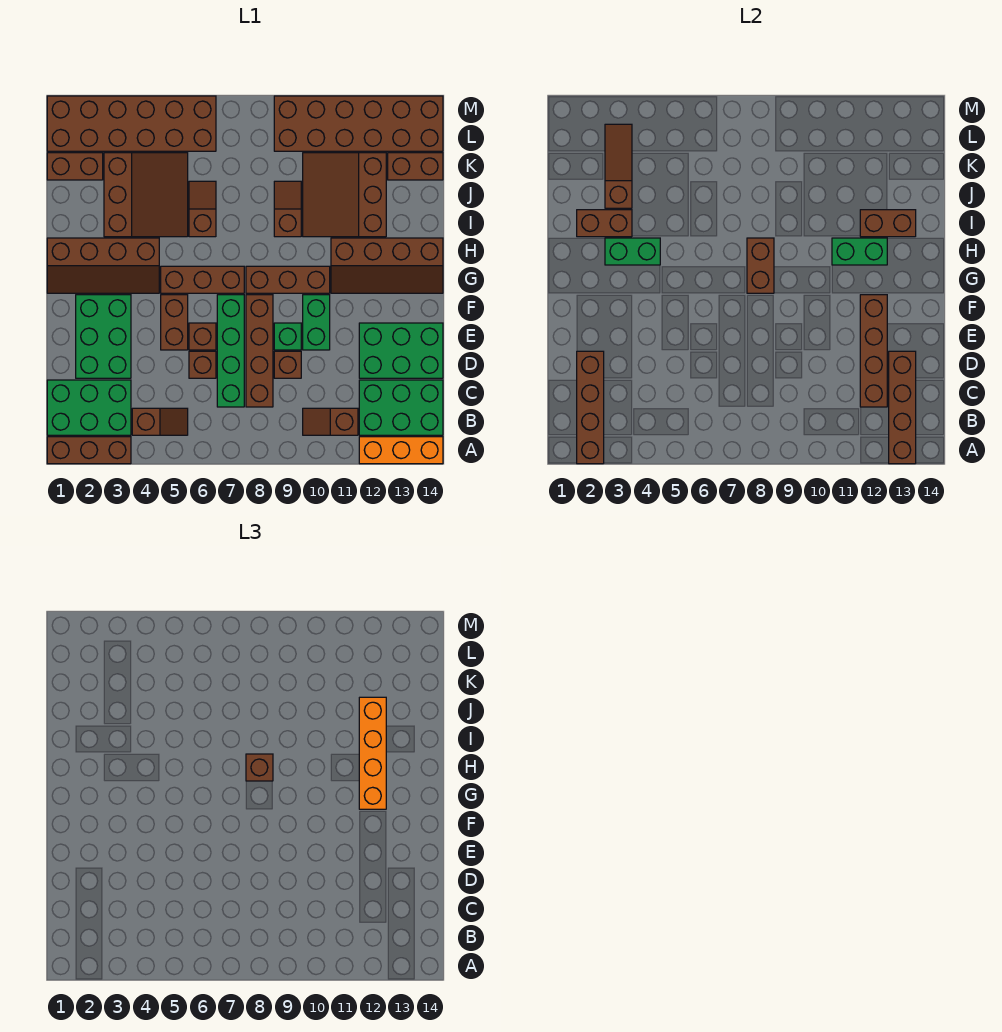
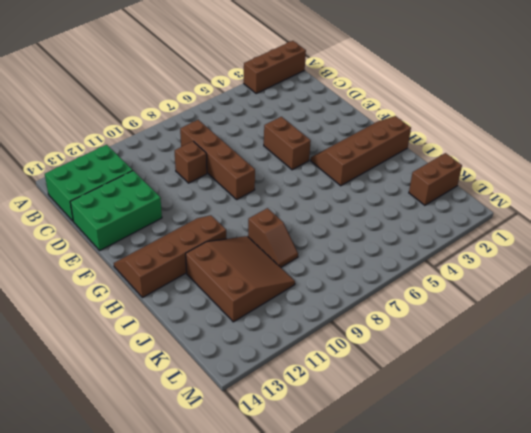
none -> orange 1x3 brick [359,437,443,464]
none -> green 2x3 brick [47,380,131,435]
none -> brown 1x2 slope [132,408,188,435]
none -> brown 1x2 slope [303,408,358,435]

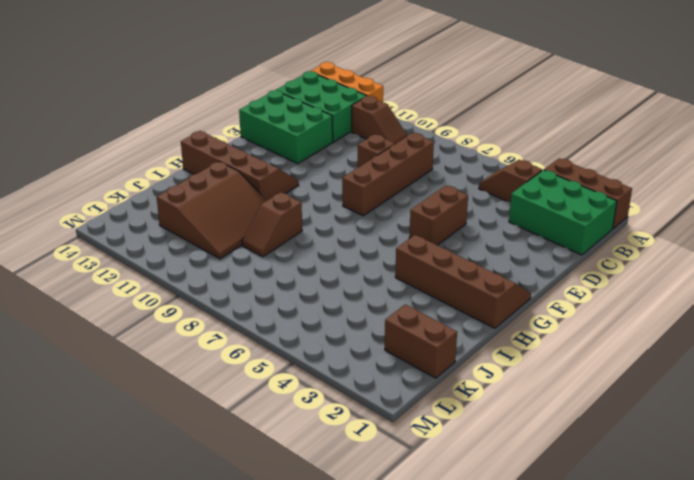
none -> green 1x4 brick [217,295,244,407]
none -> green 2x3 brick [76,295,131,378]
none -> brown 1x1 brick [189,351,216,378]
none -> brown 1x1 brick [189,323,216,350]

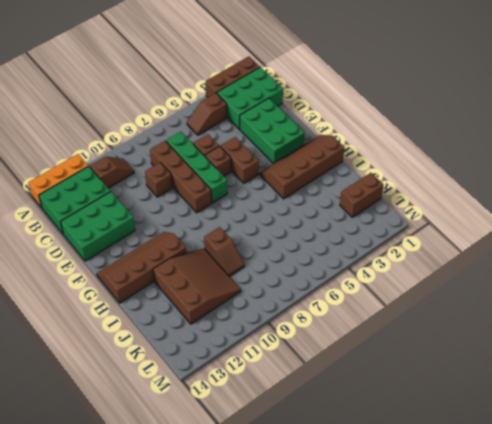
none -> green 1x1 brick [274,323,301,350]
none -> green 1x2 brick [303,295,330,350]
none -> brown 1x3 brick [161,266,244,293]
none -> brown 1x3 brick [246,266,330,293]

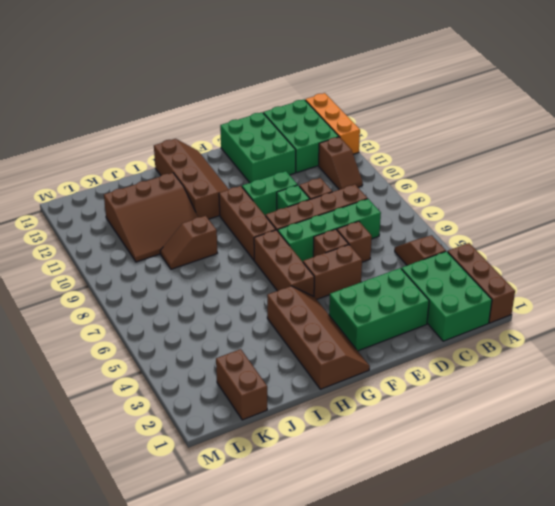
none -> brown 3x3 slope [104,153,188,237]
none -> brown 1x2 slope [189,181,216,237]
none -> brown 1x2 brick [388,153,443,180]
none -> brown 2x6 brick [47,96,216,151]

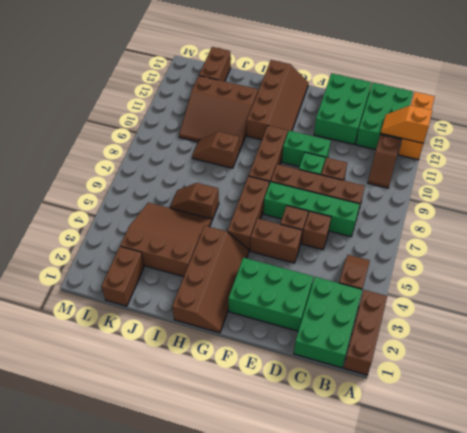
orange 1x2 slope [381,105,432,143] -> none
none -> brown 2x6 brick [47,96,216,151]
none -> brown 2x6 brick [274,96,443,151]
none -> brown 1x4 brick [577,351,604,464]
none -> brown 1x4 brick [889,351,916,464]

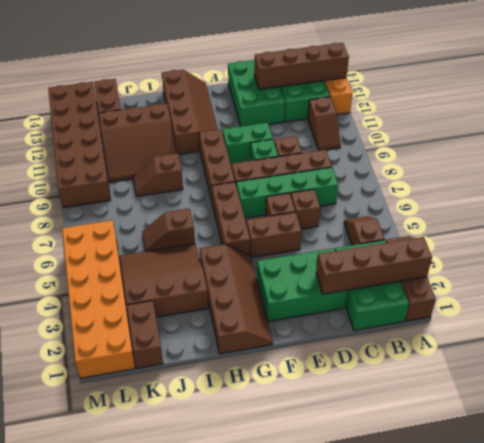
orange 2x6 brick [62,220,135,378] -> brown 2x6 brick [47,96,216,151]
none -> brown 1x4 brick [860,295,887,407]
none -> brown 1x2 brick [747,238,774,293]
none -> green 1x2 brick [605,238,660,265]
none -> green 1x2 brick [832,238,887,265]

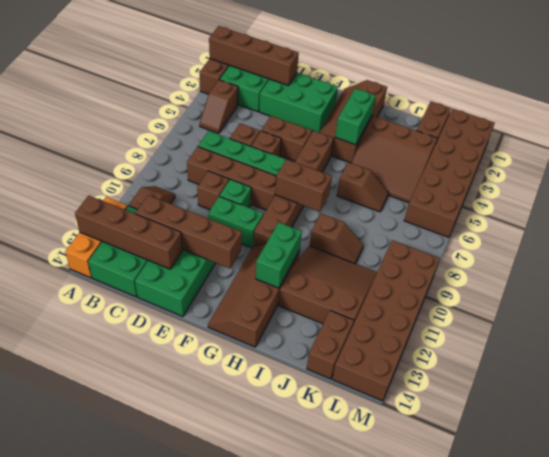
none -> brown 1x2 brick [577,210,632,237]
none -> brown 1x2 brick [860,210,916,237]
none -> brown 1x3 slope [605,124,632,208]
none -> orange 1x4 brick [359,697,386,809]

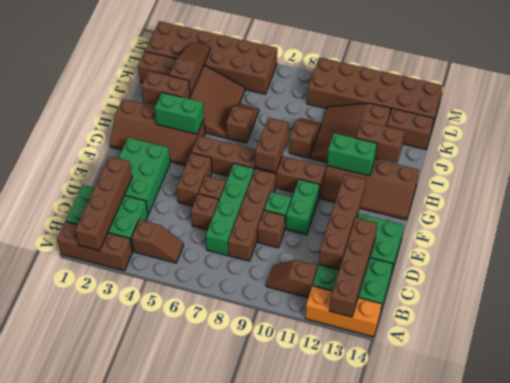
none -> orange 1x4 brick [359,697,386,809]
none -> brown 1x1 brick [246,754,273,781]

